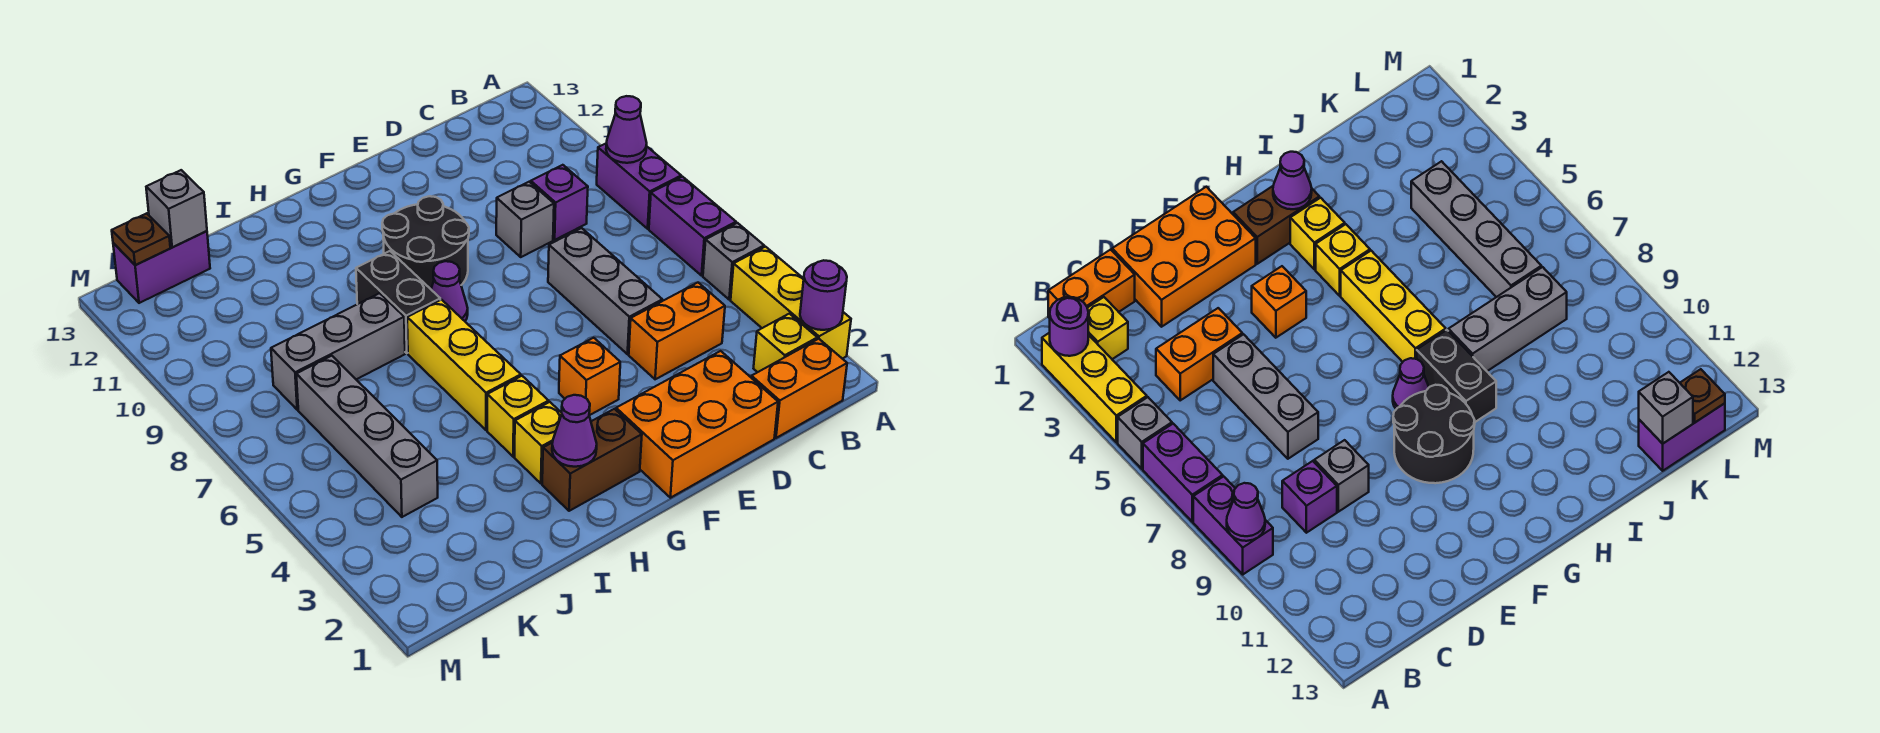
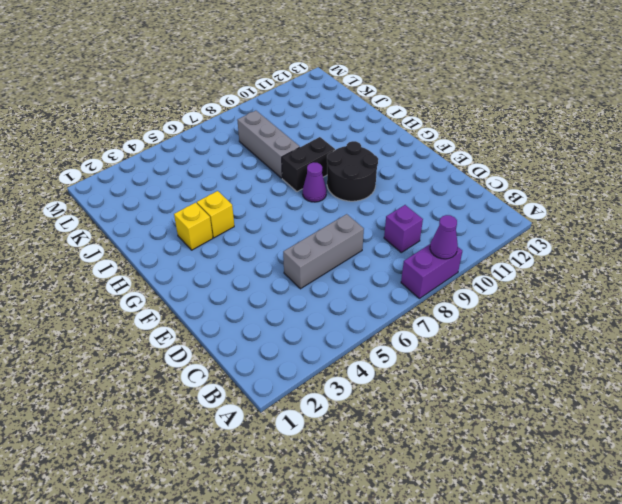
none -> yellow 1x3 brick [731,247,851,359]
none -> grey 1x1 brick [703,223,764,299]
none -> purple 1x2 brick [649,177,736,276]

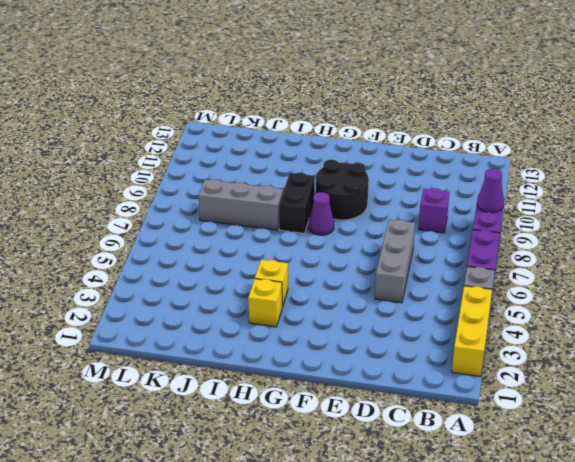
none -> orange 1x2 brick [751,339,847,438]
none -> yellow 1x1 brick [754,314,817,372]
none -> orange 1x2 brick [629,283,725,379]

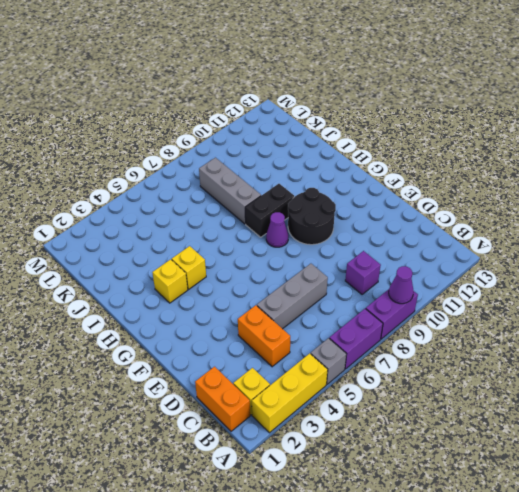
none -> orange 2x3 brick [616,351,778,498]
none -> grey 1x1 brick [496,182,554,257]
none -> orange 1x1 brick [559,338,620,415]

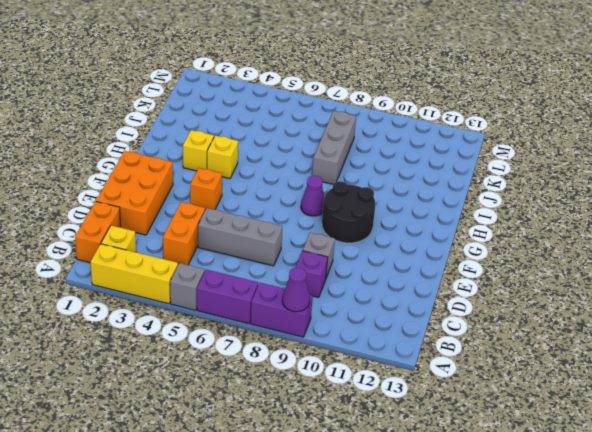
none -> brown 1x2 brick [542,409,642,511]
none -> yellow 1x3 brick [407,300,521,430]
none -> black 1x2 brick [356,251,440,353]

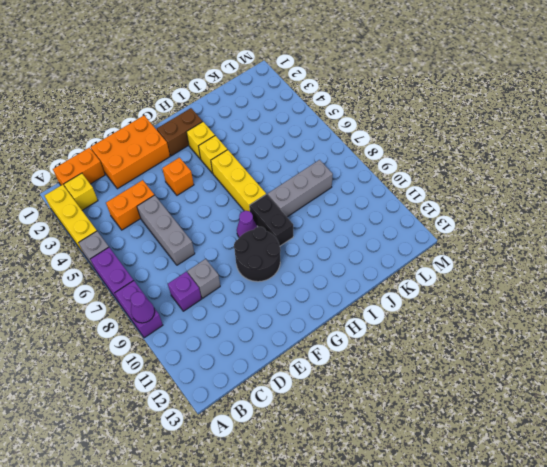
none -> grey 1x4 brick [296,356,438,517]
none -> purple 1x2 brick [113,231,210,303]
none -> purple 1x1 round brick [800,260,847,330]

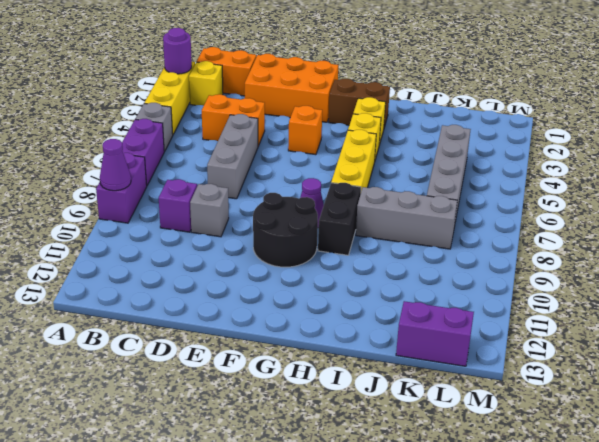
none -> purple 1x1 cone [552,395,597,467]
none -> grey 1x1 brick [146,170,207,247]
none -> brown 1x1 plate [112,213,170,265]

